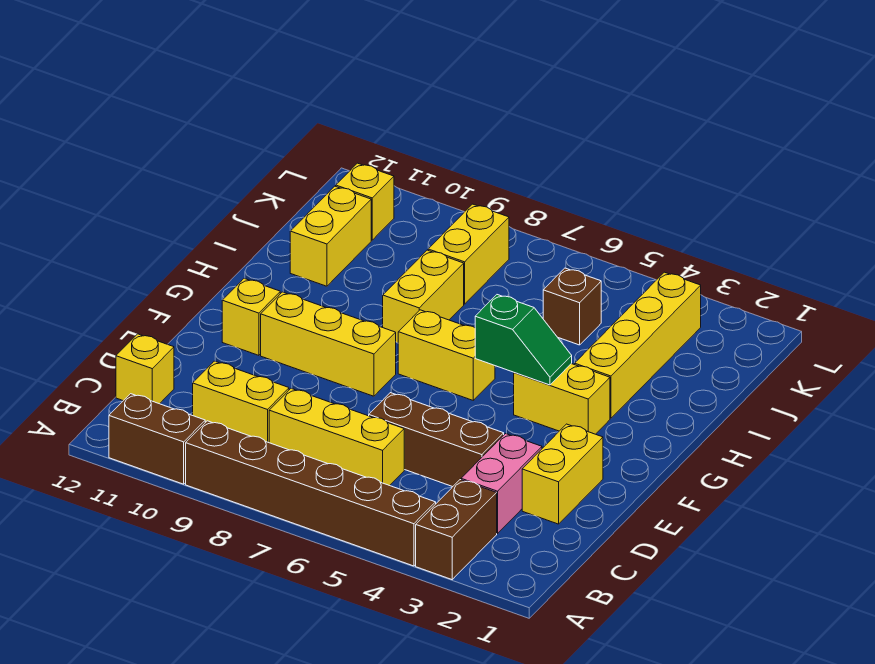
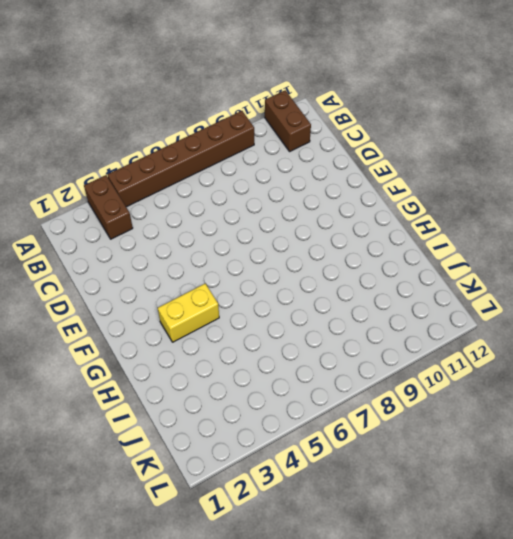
brown 1x2 brick [265,90,311,151] -> brown 1x2 brick turned to [109,394,205,484]
none -> pink 1x2 brick [461,434,542,534]
none -> yellow 1x3 brick [269,389,404,486]
none -> yellow 1x2 brick [193,361,289,443]

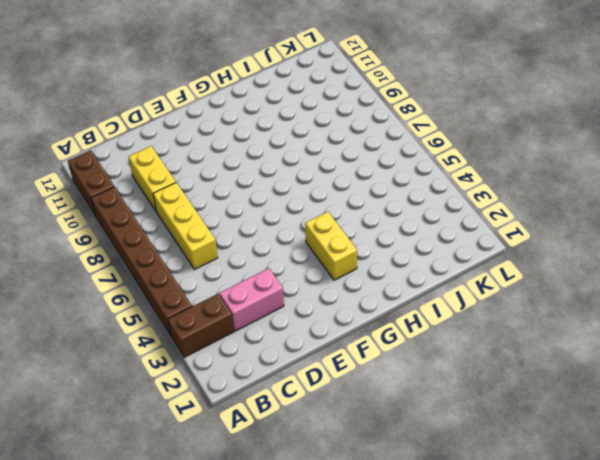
none -> yellow 1x1 brick [116,334,174,404]
none -> yellow 1x2 brick [522,424,603,524]
none -> brown 1x3 brick [369,393,504,487]

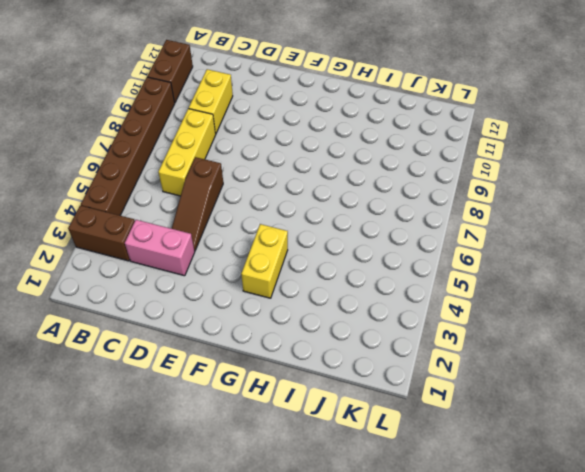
brown 1x3 slope [172,157,223,251] -> brown 1x3 brick [369,393,504,487]
none -> yellow 1x1 brick [116,334,174,404]
none -> yellow 1x2 brick [522,424,603,524]
none -> yellow 1x3 brick [261,292,396,396]

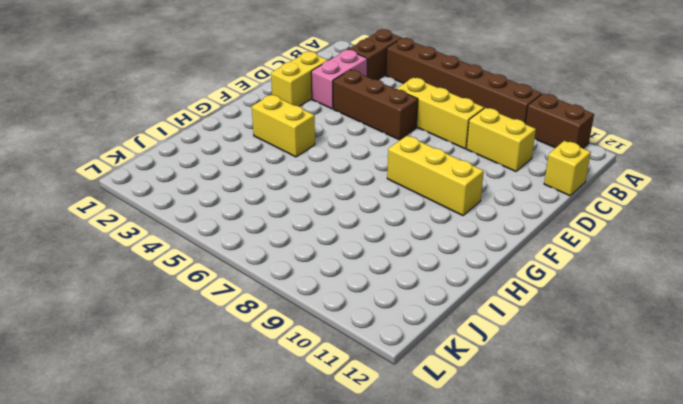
none -> yellow 1x1 brick [222,279,280,355]
none -> yellow 1x2 brick [398,310,495,400]
none -> yellow 1x4 brick [575,272,701,418]

